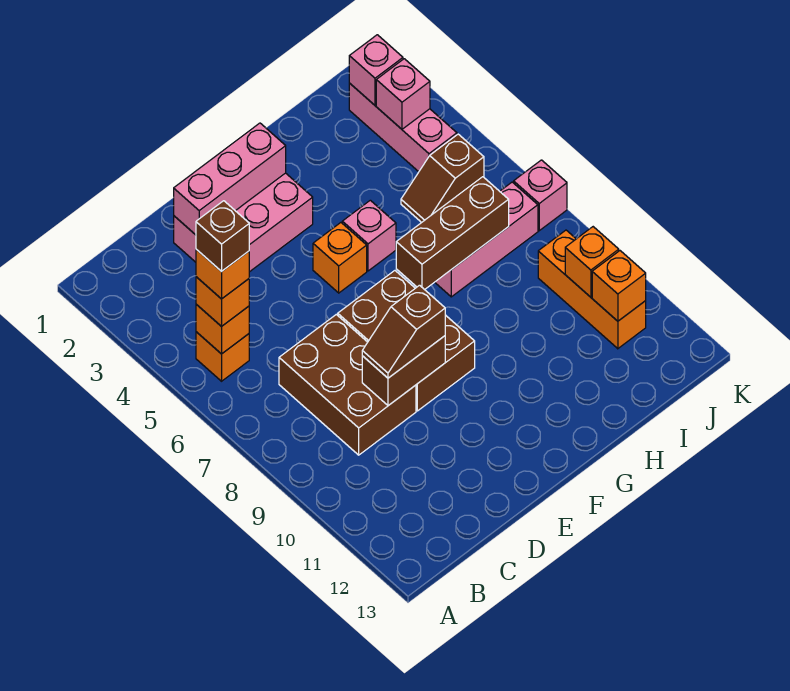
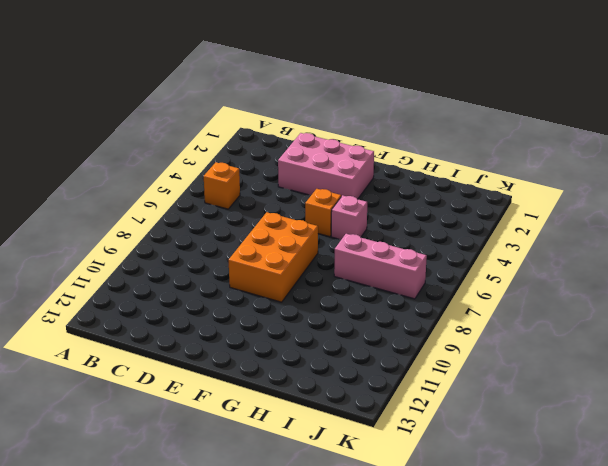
orange 2x3 brick [229,212,318,302] -> brown 2x3 brick [338,271,475,411]
none -> brown 2x3 brick [279,314,416,455]
none -> brown 1x2 slope [401,134,484,222]
none -> pink 1x3 brick [349,83,457,172]

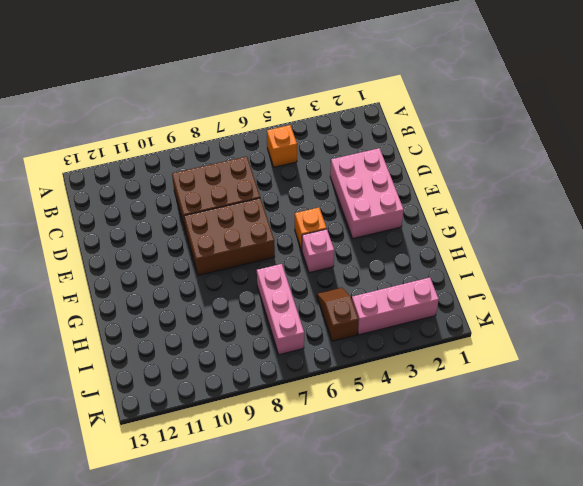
none -> orange 1x3 brick [538,230,646,349]
none -> pink 1x1 brick [514,160,567,231]
none -> orange 1x1 brick [196,304,249,354]

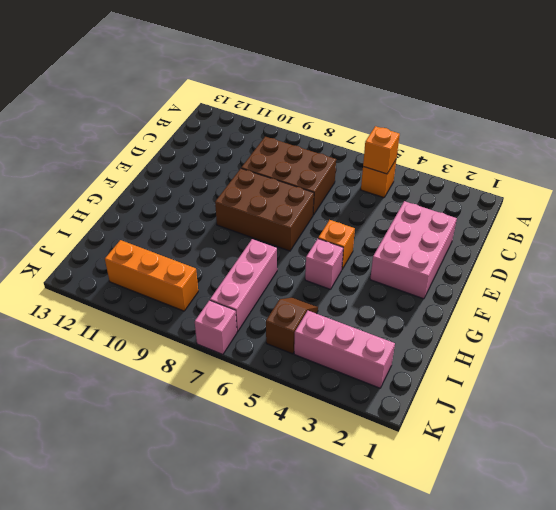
none -> pink 1x3 brick [174,123,286,235]
none -> brown 1x2 brick [362,336,445,406]
none -> brown 1x3 brick [396,177,509,290]

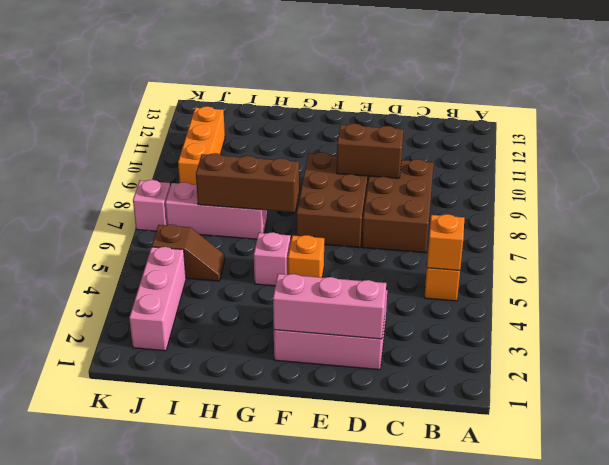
none -> pink 1x1 brick [349,35,403,105]
none -> pink 1x1 brick [376,59,430,129]
none -> orange 1x1 brick [565,227,619,297]

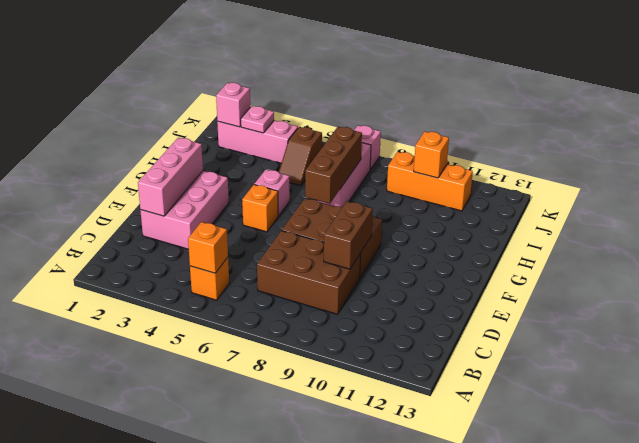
pink 1x1 plate [241,106,274,133] -> pink 1x1 brick [376,59,430,129]
none -> orange 1x1 brick [592,251,646,321]
none -> orange 1x1 brick [196,277,249,327]
none -> brown 1x2 slope [362,285,445,378]

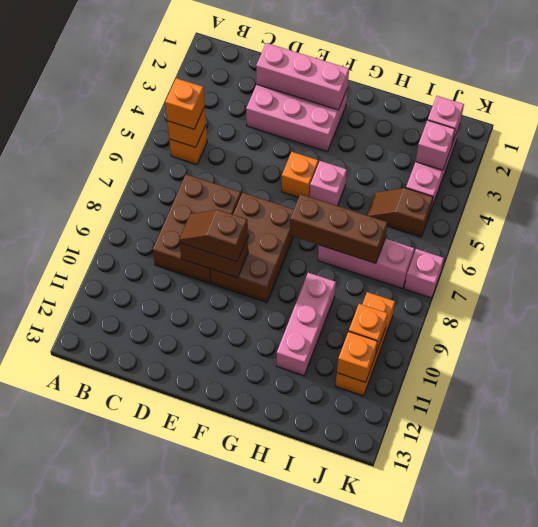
pink 1x3 brick [277,273,336,376] -> none
none -> orange 1x1 brick [196,249,249,299]
none -> brown 1x1 brick [196,201,249,272]

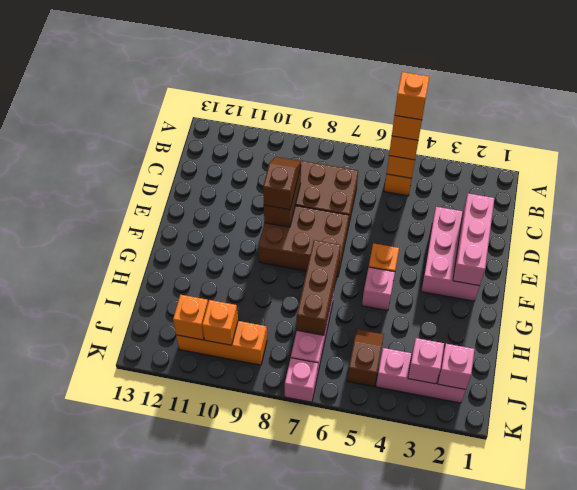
orange 1x1 brick [395,72,429,120] -> brown 1x1 brick [196,201,249,272]

